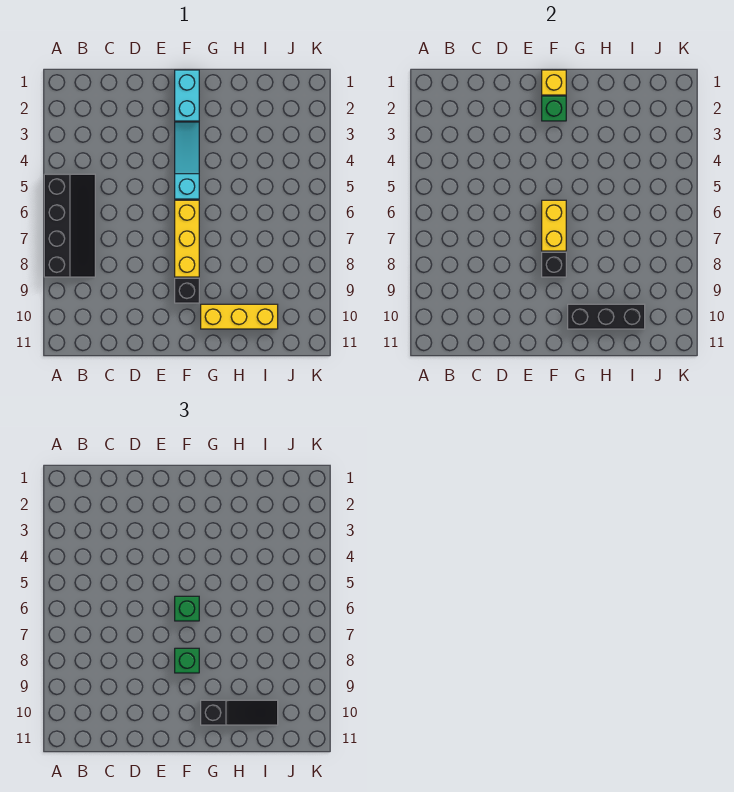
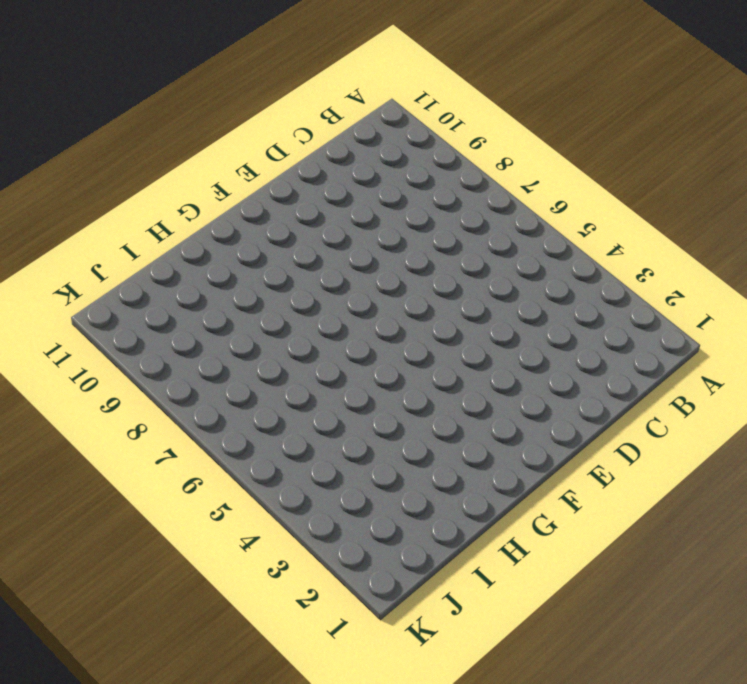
none -> black 2x4 slope [44,174,95,277]
none -> cyan 1x2 brick [175,70,199,121]
none -> cyan 1x3 slope [175,122,199,199]

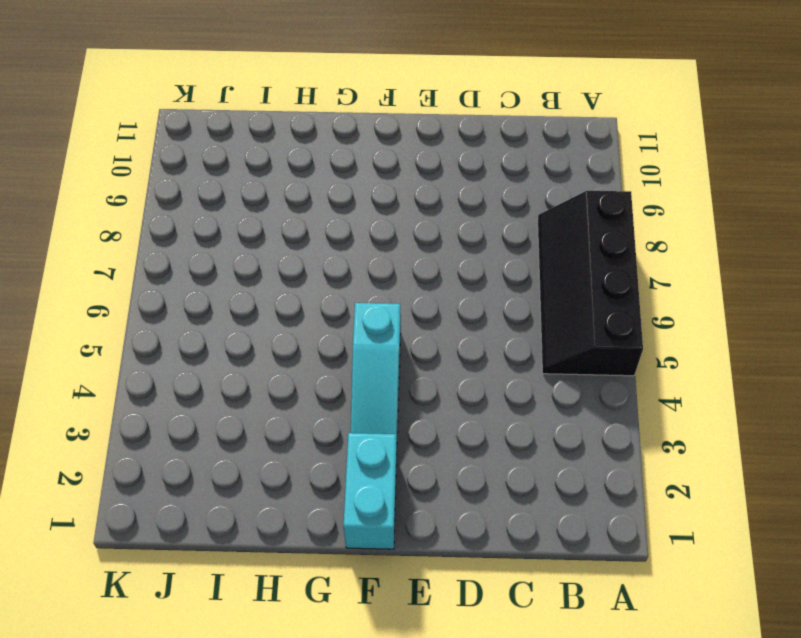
none -> yellow 1x3 brick [175,200,199,277]
none -> black 1x1 brick [175,278,199,303]
none -> yellow 1x3 brick [201,304,278,329]

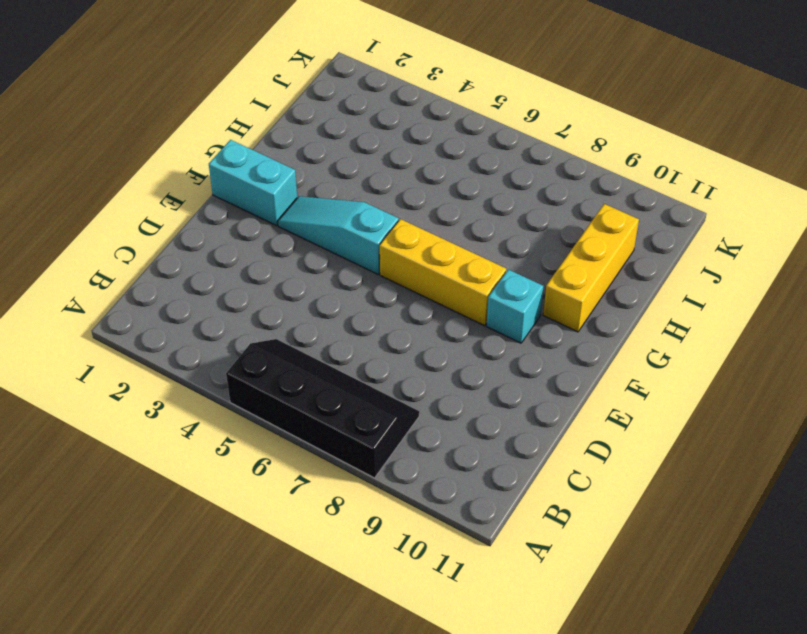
cyan 1x1 brick [487,270,543,343] -> black 1x1 brick [175,278,199,303]
none -> yellow 1x1 brick [542,70,566,95]
none -> green 1x1 brick [542,96,566,121]
none -> yellow 1x2 brick [542,200,566,251]

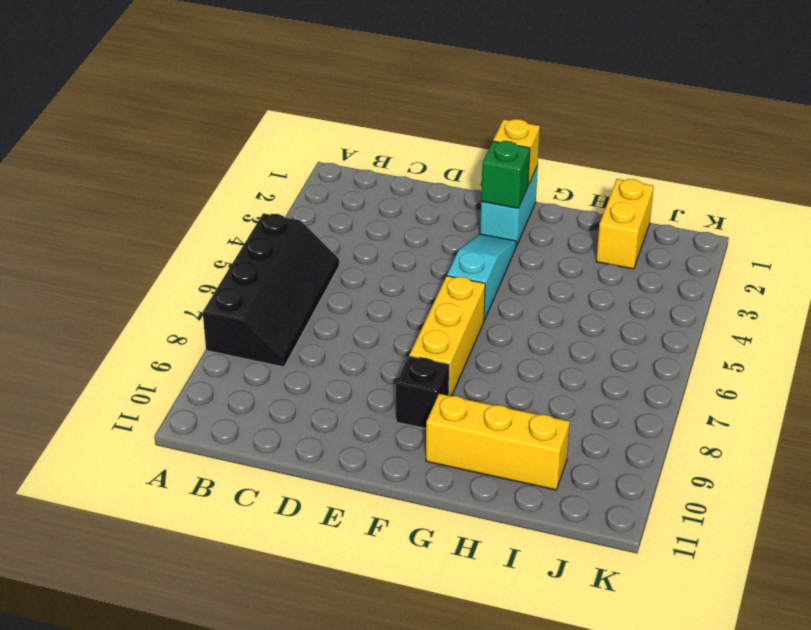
yellow 1x2 brick [596,179,654,269] -> yellow 1x2 brick moved to [542,200,566,251]
none -> black 1x1 brick [542,252,566,277]
none -> black 1x3 brick [568,304,645,329]
none -> green 1x1 brick [175,596,199,621]

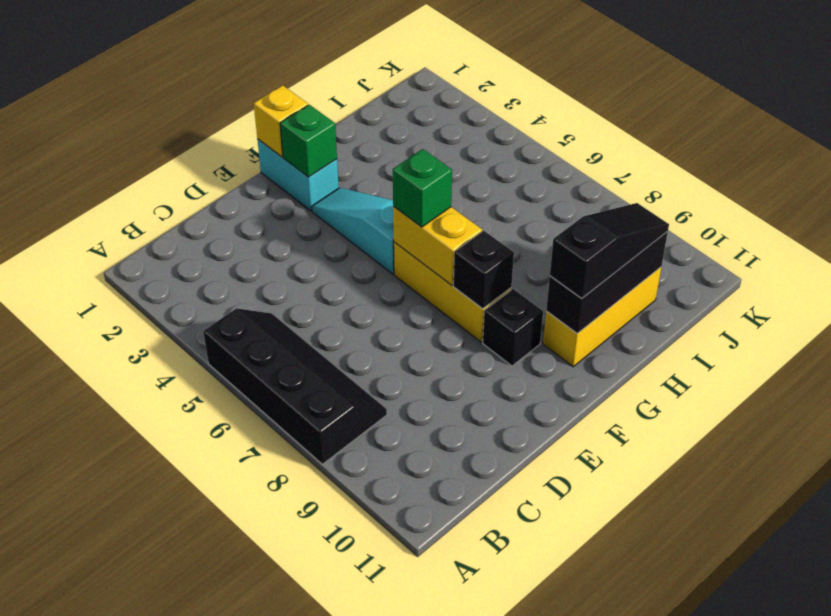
none -> green 1x1 brick [175,648,199,673]

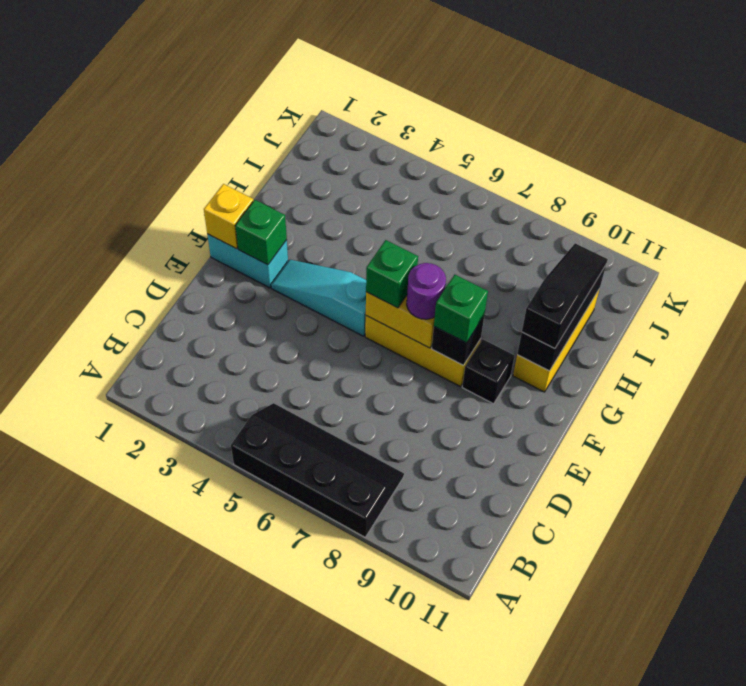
purple 1x1 round brick [407,263,446,319] -> none

